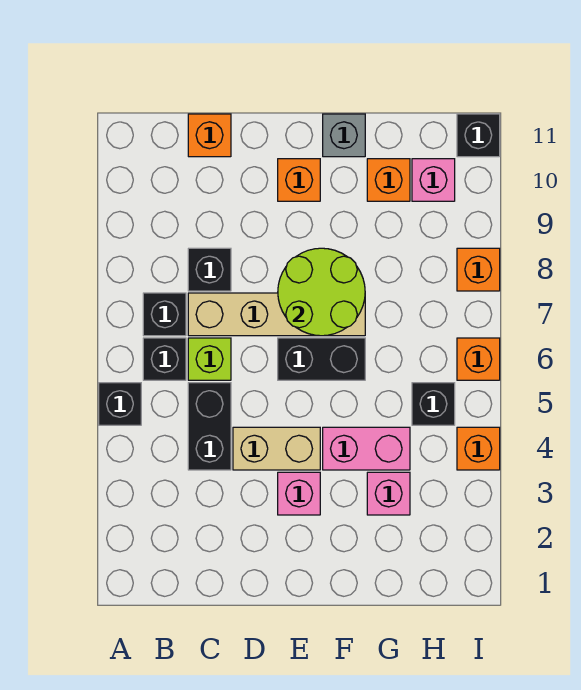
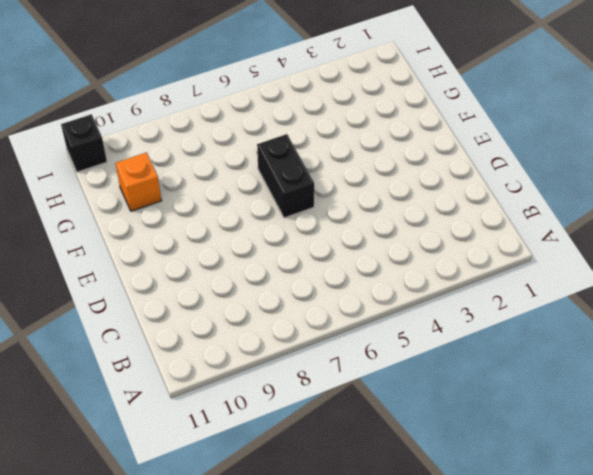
none -> black 1x1 brick [99,383,141,425]
none -> black 1x1 brick [143,338,186,380]
none -> black 1x1 brick [143,293,186,336]

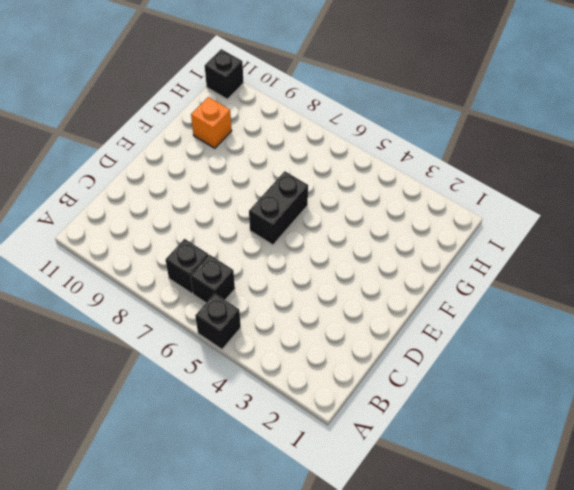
none -> black 1x2 brick [188,383,231,470]
none -> lime 1x1 brick [188,338,231,380]
none -> tan 1x4 brick [188,293,365,336]

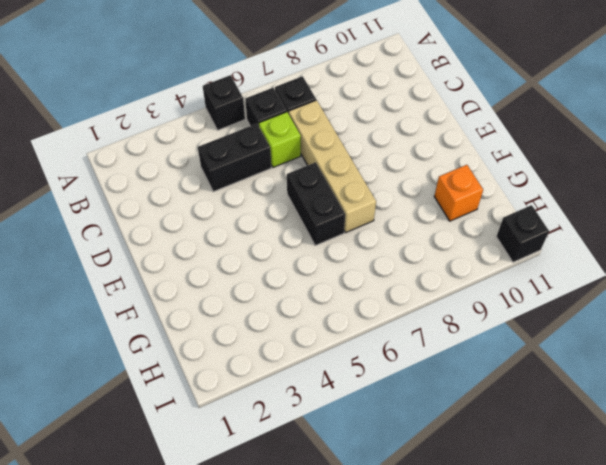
none -> black 1x1 brick [188,248,231,291]
none -> orange 1x1 brick [188,114,231,157]
none -> tan 1x2 brick [233,427,320,470]

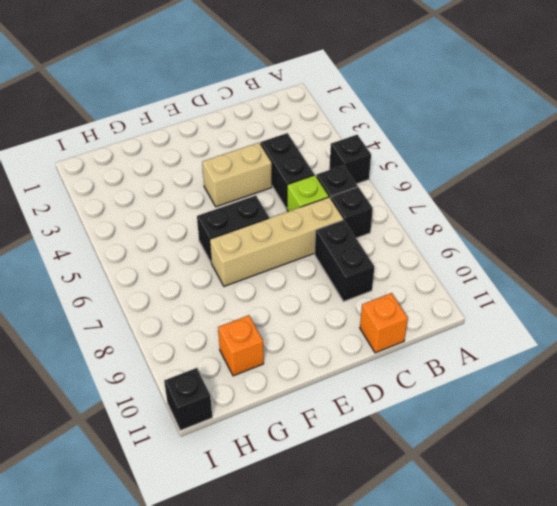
black 1x2 brick [315,220,374,302] -> black 1x1 brick [188,248,231,291]
none -> pink 1x1 brick [278,472,320,515]
none -> orange 1x1 brick [278,159,320,201]
none -> pink 1x2 brick [323,427,410,470]

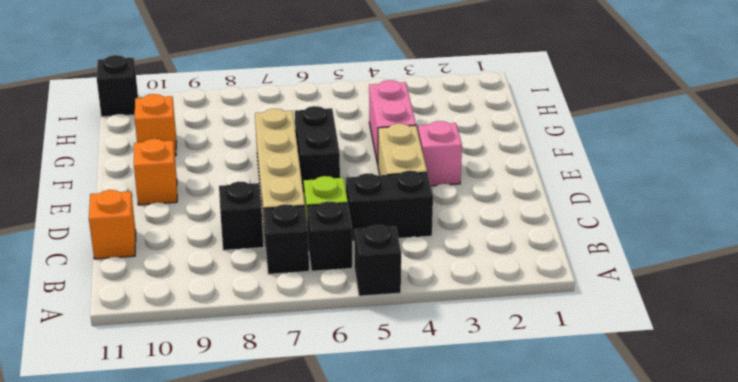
none -> grey 1x1 brick [323,114,365,157]
none -> pink 1x1 brick [367,472,410,515]
none -> black 1x1 brick [412,383,455,425]

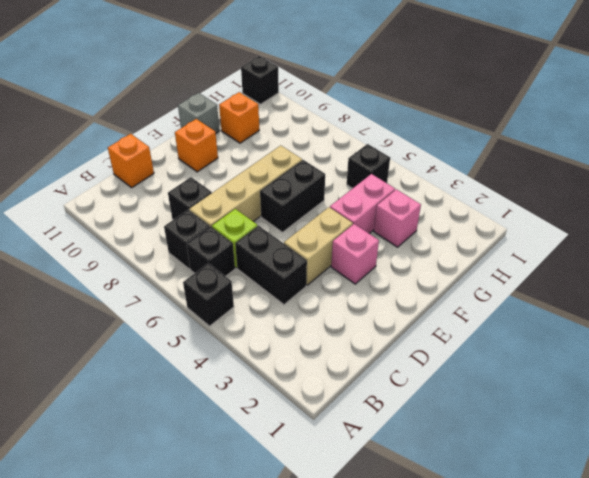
none -> pink 1x1 brick [412,159,455,201]
none -> orange 1x1 brick [457,427,500,470]
none -> orange 1x1 brick [457,338,500,380]

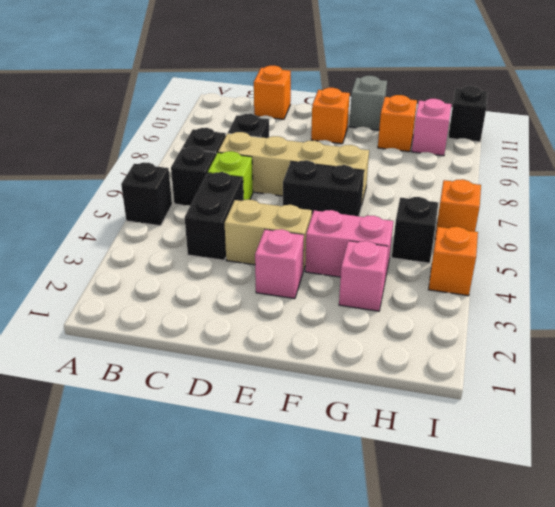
none -> orange 1x1 brick [457,248,500,291]
none -> lime 2x2 round brick [278,248,365,336]

